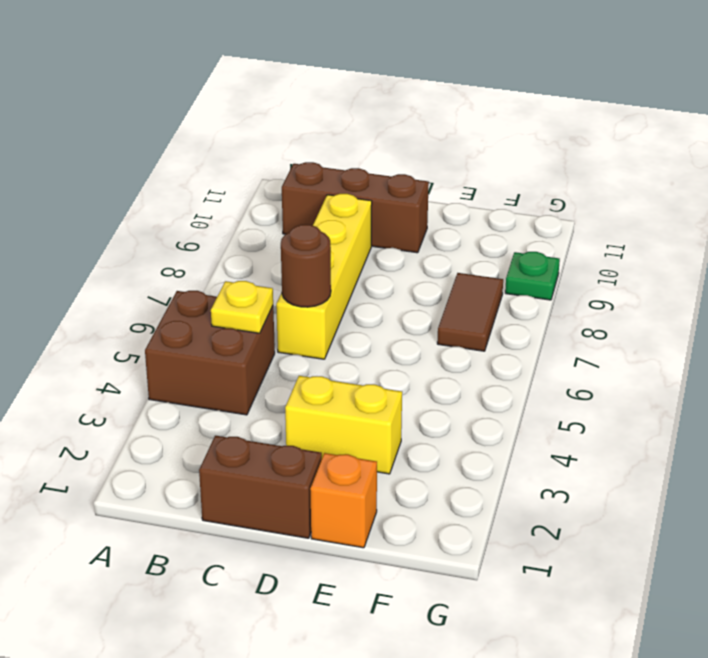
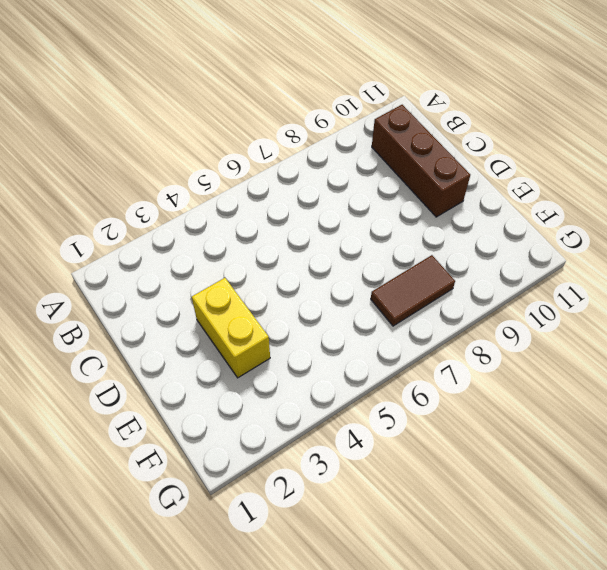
none -> brown 2x2 brick [145,291,275,415]
none -> brown 1x2 brick [199,436,322,538]

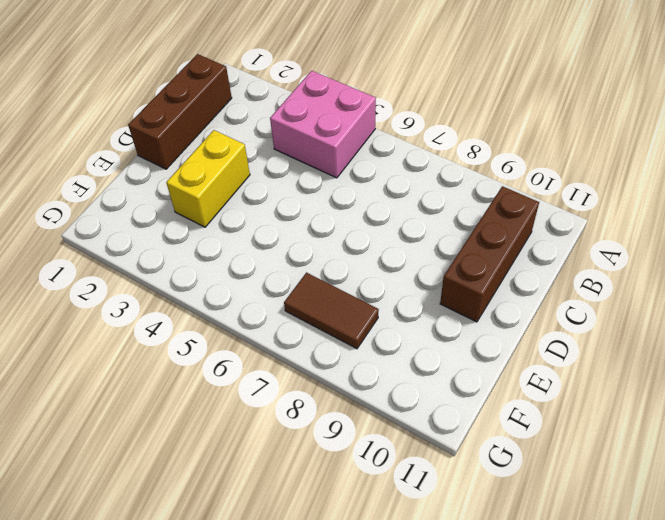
pink 2x2 brick [270,71,376,178] -> brown 2x2 brick [145,291,275,415]
brown 1x3 brick [128,54,232,169] -> brown 1x2 brick [199,436,322,538]
none -> yellow 1x4 brick [276,194,372,359]
none -> orange 1x1 brick [310,453,377,548]

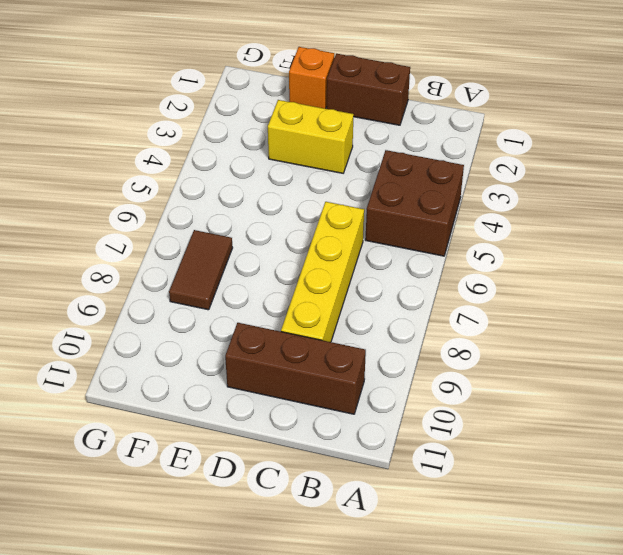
none -> green 1x1 plate [505,252,560,300]
none -> yellow 1x1 plate [211,281,273,333]

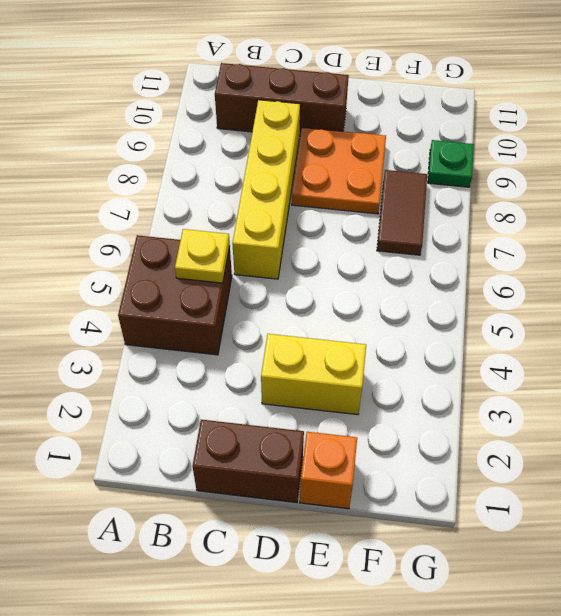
orange 2x2 plate [292,127,386,214] -> none
none -> brown 1x1 round brick [281,225,331,307]

